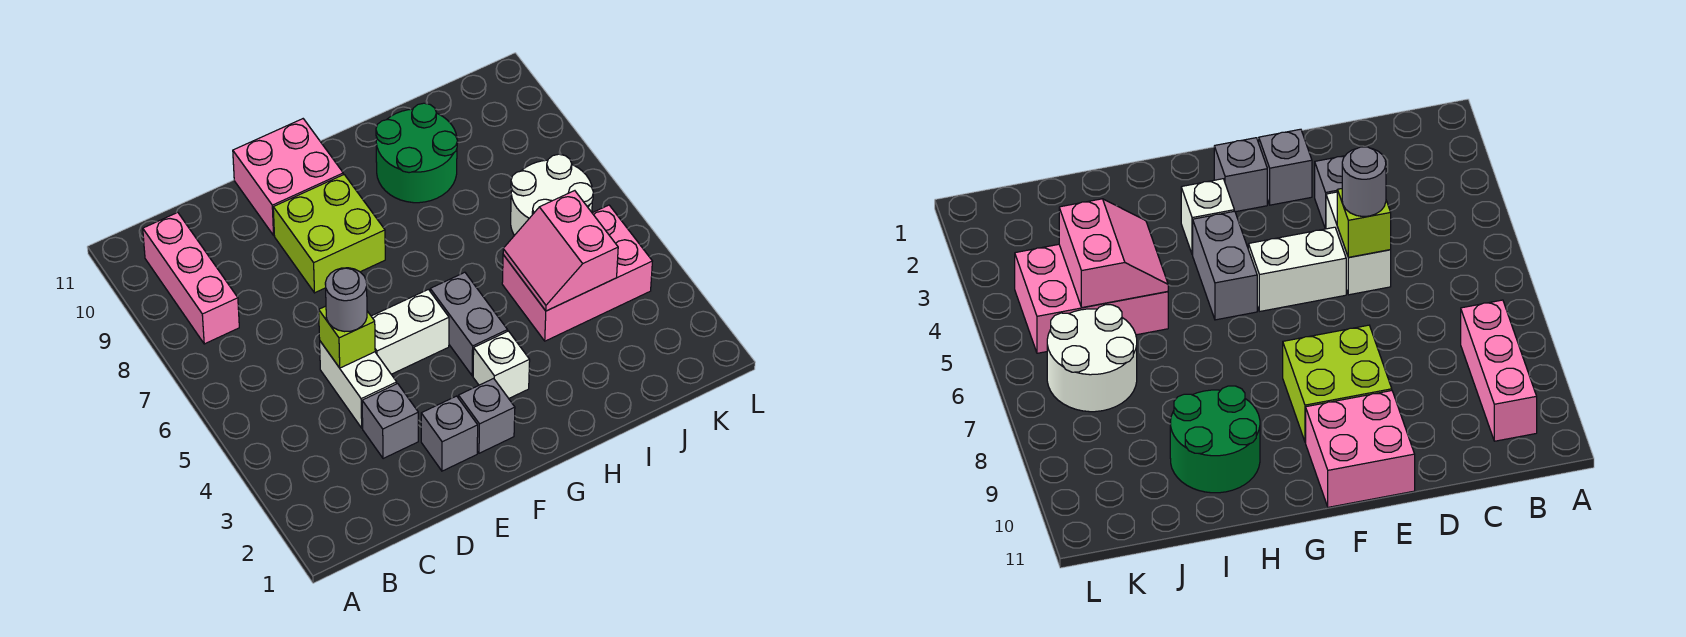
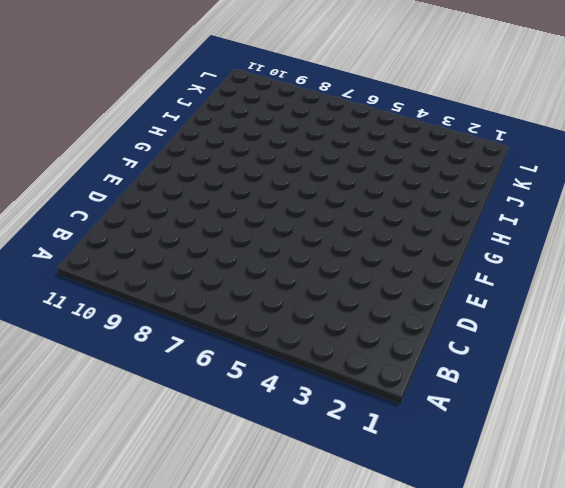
none -> pink 1x3 brick [143,212,239,344]
none -> grey 1x1 brick [362,384,418,459]
none -> white 1x2 brick [320,341,397,428]

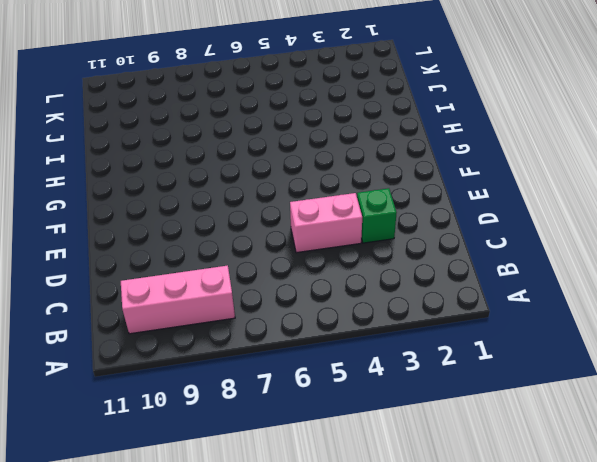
green 1x1 brick [357,188,397,243] -> grey 1x1 brick [362,384,418,459]
pink 1x2 brick [290,193,362,253] -> white 1x2 brick [320,341,397,428]
none -> grey 1x1 brick [421,396,478,471]
none -> white 1x2 brick [371,289,449,374]
none -> lime 2x2 brick [273,175,385,293]

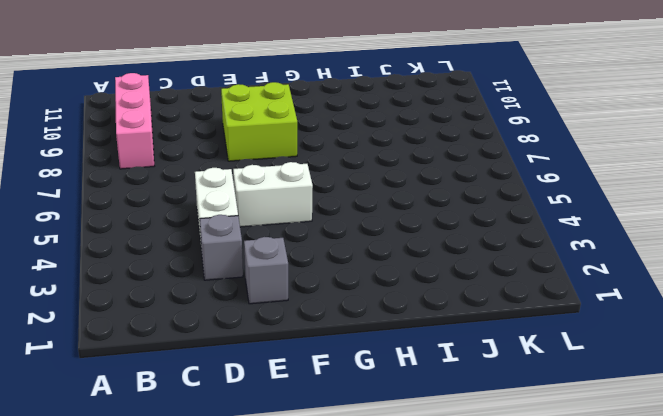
none -> pink 2x2 brick [233,119,343,235]
none -> grey 1x1 brick [458,378,515,453]
none -> white 1x1 brick [473,331,530,398]

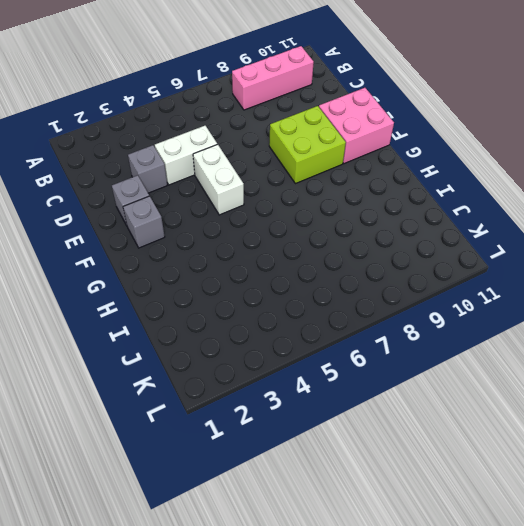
none -> white 1x1 brick [473,331,530,398]
none -> grey 1x2 brick [430,272,508,376]
none -> green 2x2 round brick [376,103,458,203]

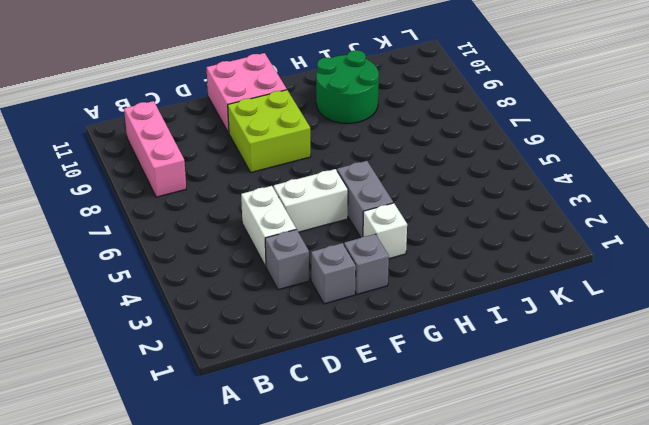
none -> pink 2x3 brick [502,205,652,341]
none -> white 2x2 round brick [511,154,594,235]
none -> lime 1x1 brick [319,306,375,368]

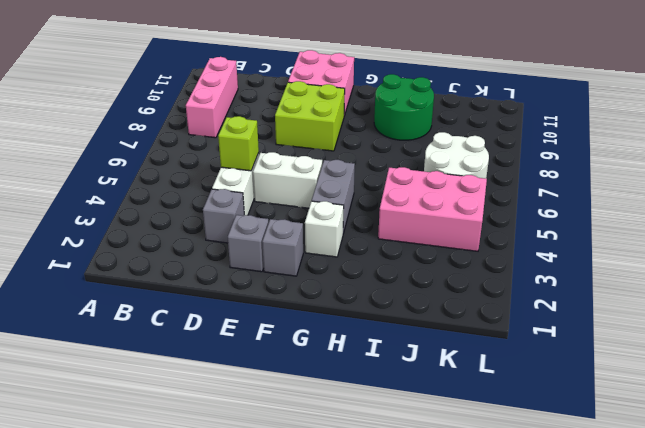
none -> pink 2x2 slope [503,191,618,311]
none -> grey 1x1 round brick [325,268,367,332]

